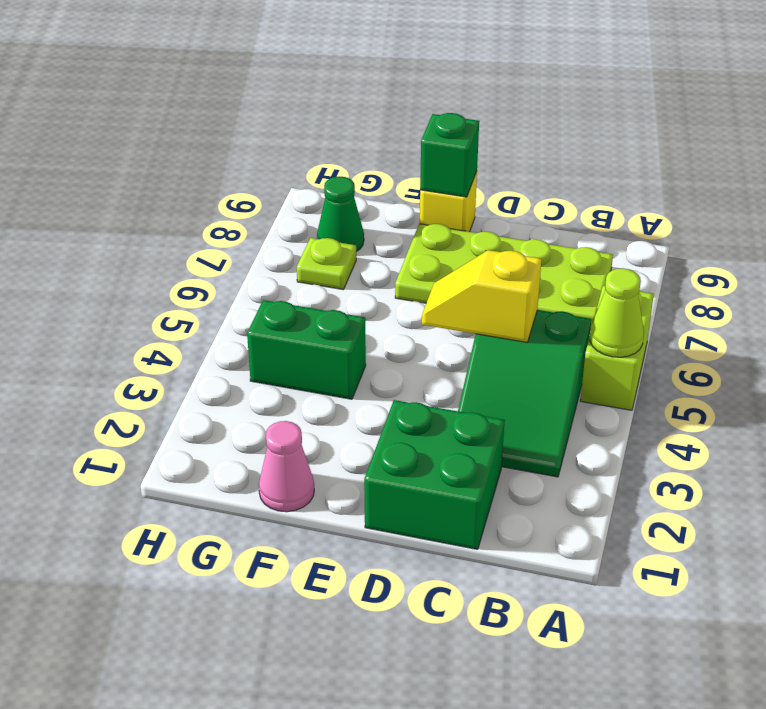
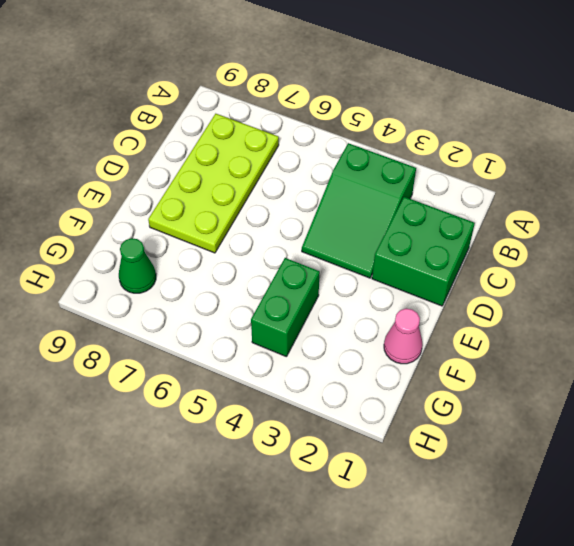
green 2x3 slope [302,143,416,278] -> green 2x3 slope turned to [458,310,591,477]
none -> lime 1x2 brick [580,286,654,410]
none -> yellow 1x1 brick [420,172,477,232]
none -> lime 1x1 plate [297,238,356,289]

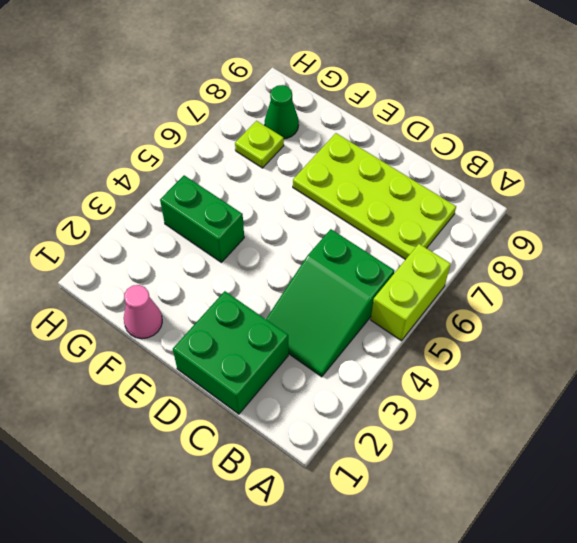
none -> yellow 1x1 brick [420,172,477,232]
none -> lime 1x1 cone [590,268,644,357]
none -> yellow 1x2 slope [422,250,541,342]

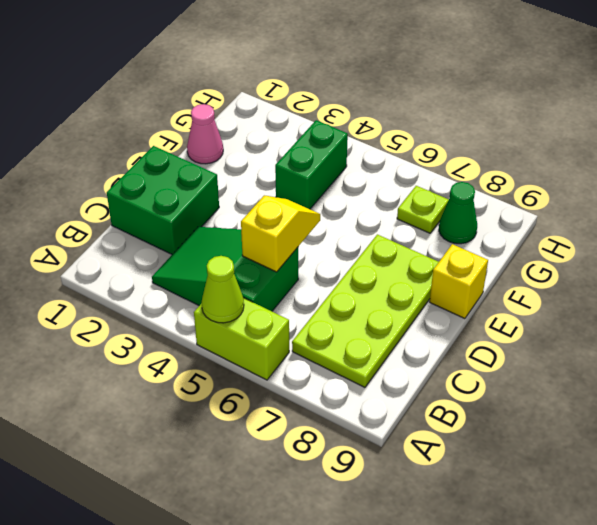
none -> green 1x1 brick [420,113,479,197]

